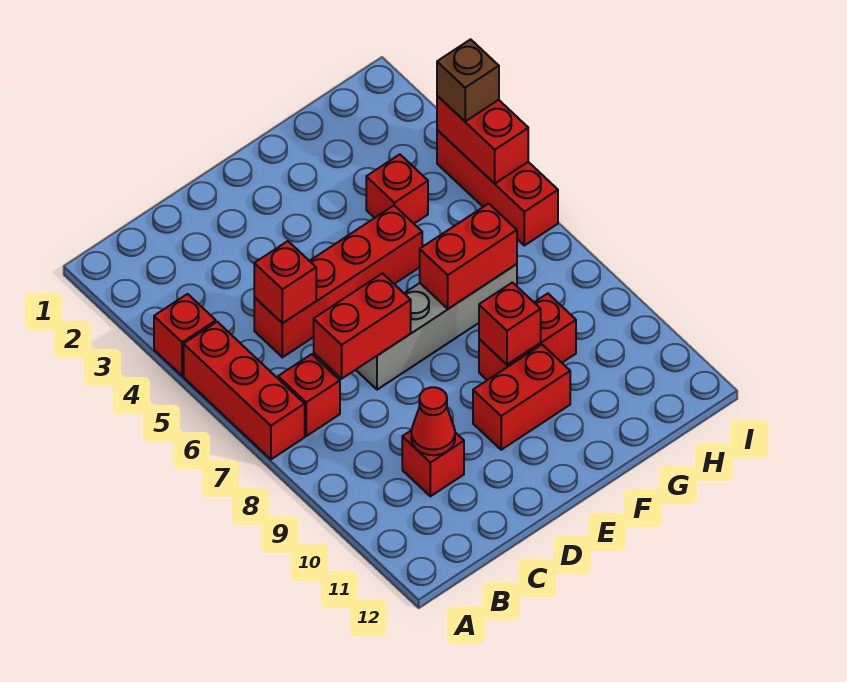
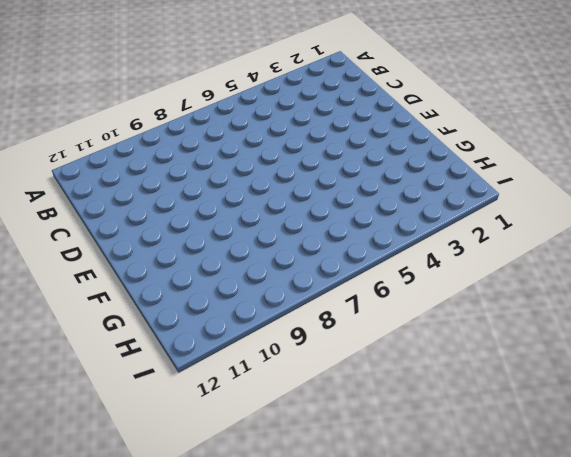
none -> red 1x1 brick [154,294,216,376]
none -> red 1x3 brick [184,322,305,459]
none -> red 1x1 brick [278,354,340,436]

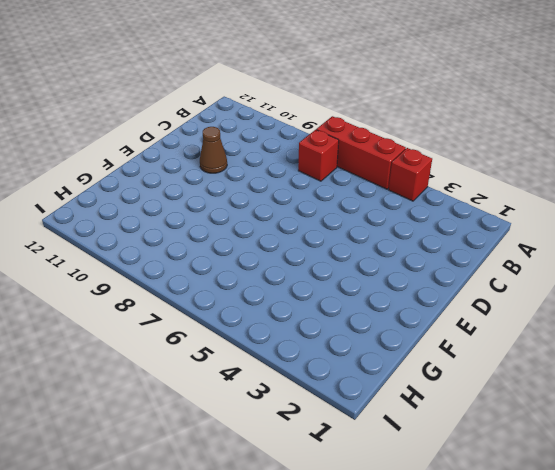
brown 1x1 cone [200,127,227,173] -> none
none -> red 1x4 brick [254,206,422,357]
none -> red 1x1 brick [402,430,464,496]
none -> grey 1x4 brick [356,264,517,390]

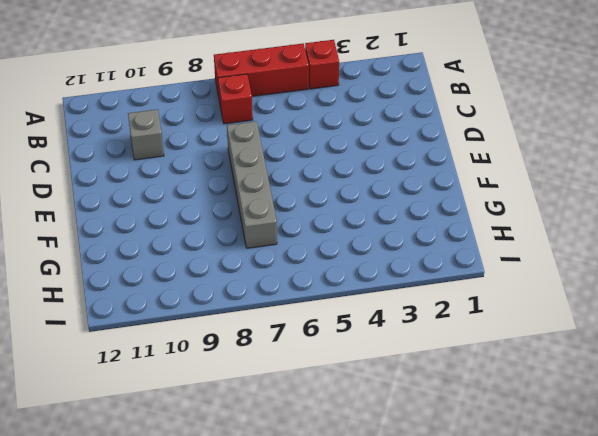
grey 1x1 brick [128,109,164,160] -> red 1x1 brick [402,430,464,496]
none -> red 1x4 brick [254,206,422,357]
none -> red 1x2 brick [473,345,570,450]
none -> red 1x2 brick [479,294,576,380]

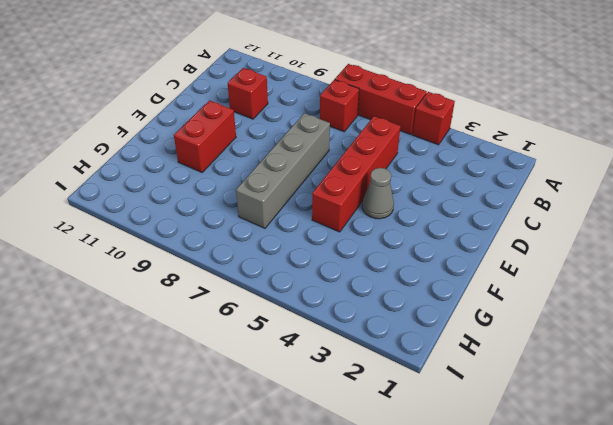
grey 1x1 cone [362,168,394,219] -> none
none -> red 1x2 brick [479,294,576,380]
none -> red 1x1 brick [366,154,428,223]
none -> red 1x3 brick [437,130,558,245]

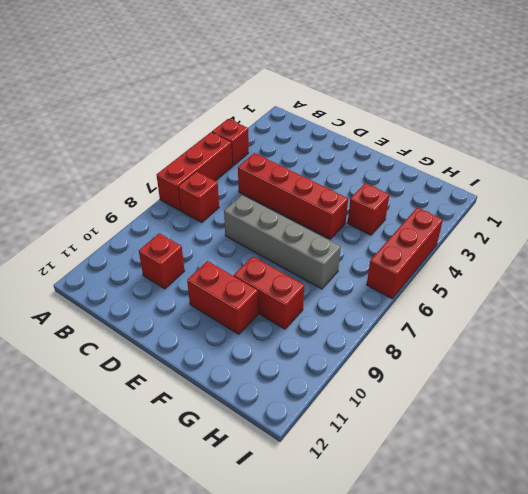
none -> red 1x1 brick [254,241,316,323]
none -> red 1x2 brick [314,273,411,379]
none -> red 1x1 cone [411,387,455,455]

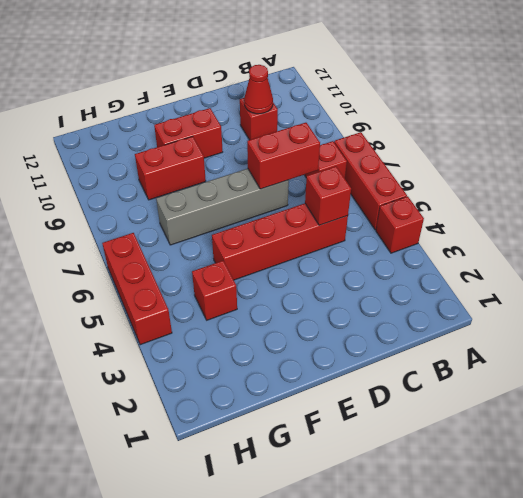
none -> red 1x2 brick [420,204,517,309]
none -> red 1x1 brick [479,283,541,365]
none -> red 1x2 brick [437,96,528,183]

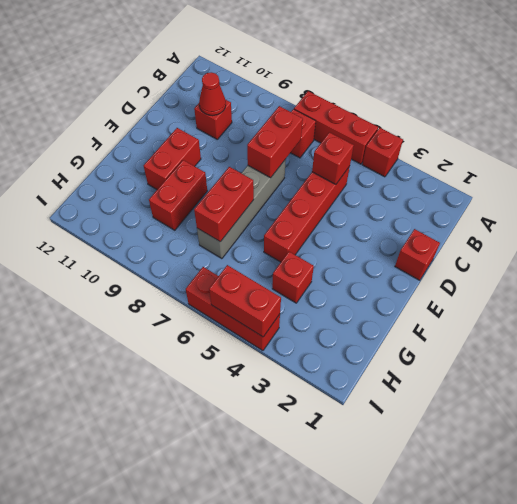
red 1x1 brick [395,229,440,280] -> red 1x1 brick moved to [479,283,541,365]
none -> brown 1x1 brick [437,39,499,121]

